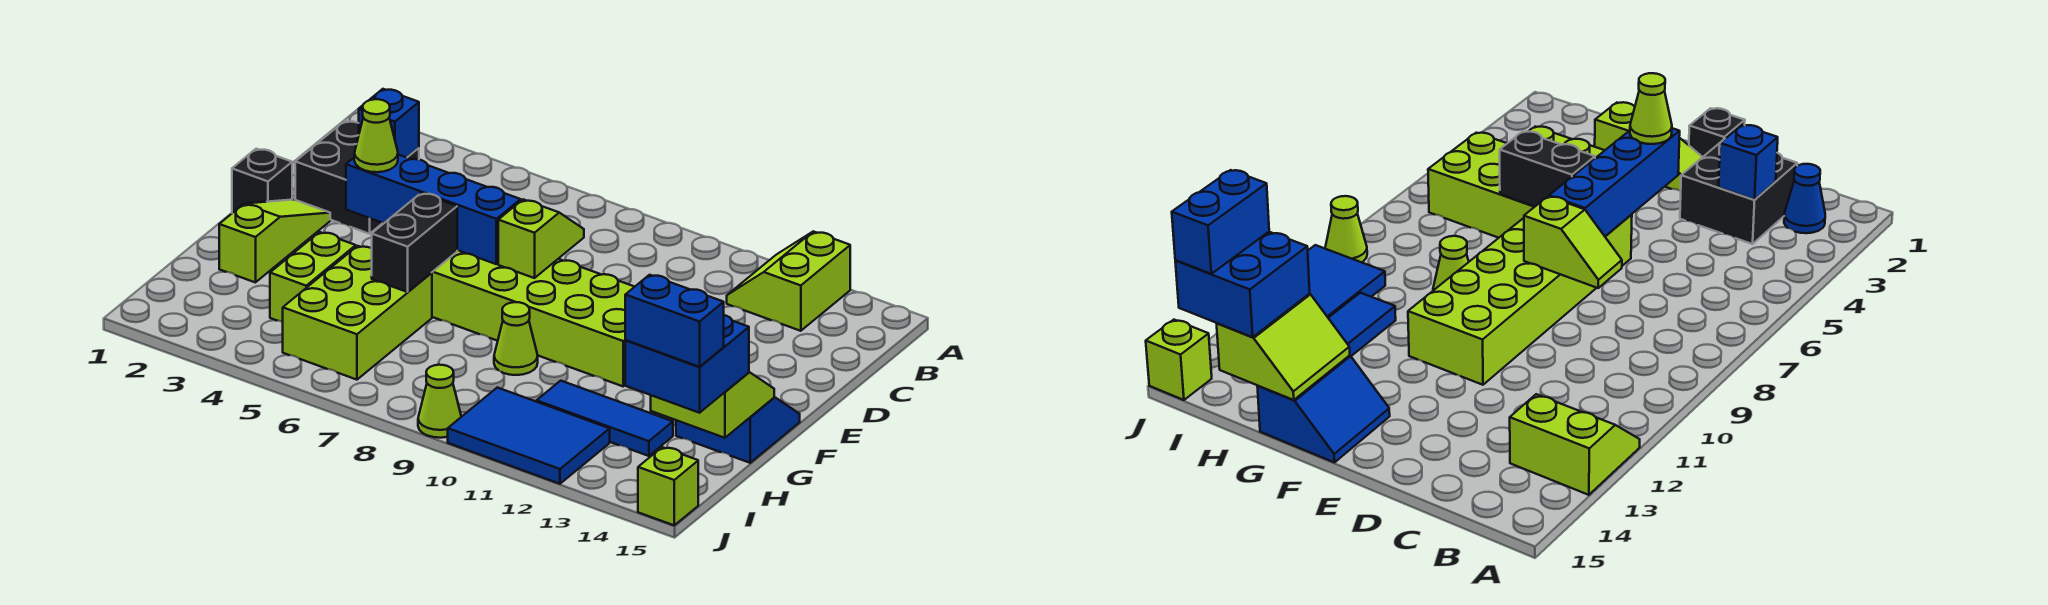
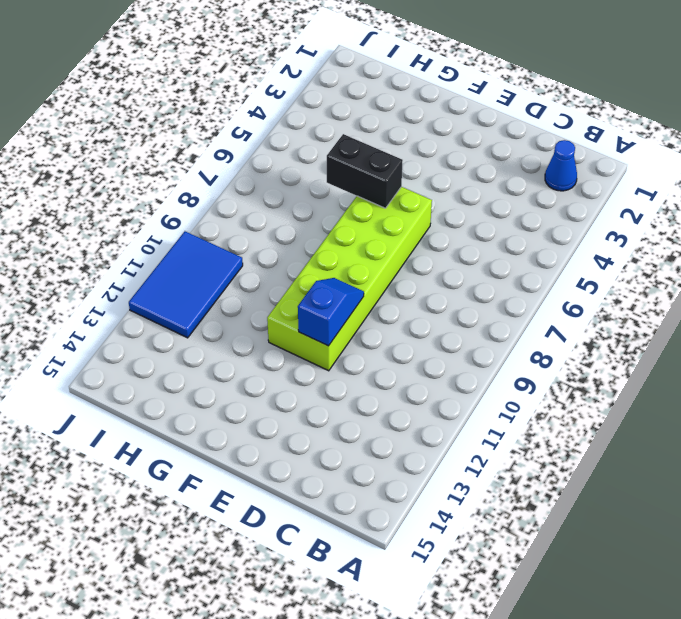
blue 1x2 slope [298,278,364,346] -> none
none -> lime 2x2 slope [727,231,850,331]
none -> black 2x2 brick [295,121,419,234]
none -> black 1x1 brick [232,149,292,213]

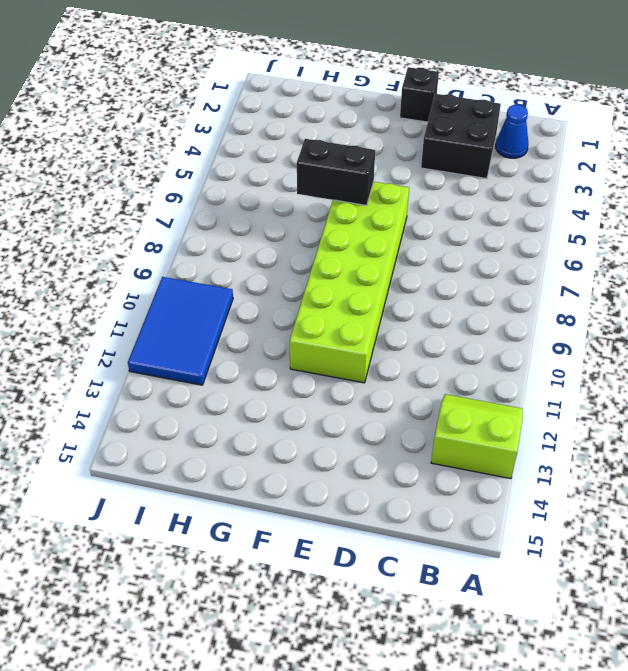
none -> lime 1x3 slope [219,200,330,283]
none -> blue 2x2 slope [676,397,800,463]
none -> lime 1x2 brick [270,232,356,322]

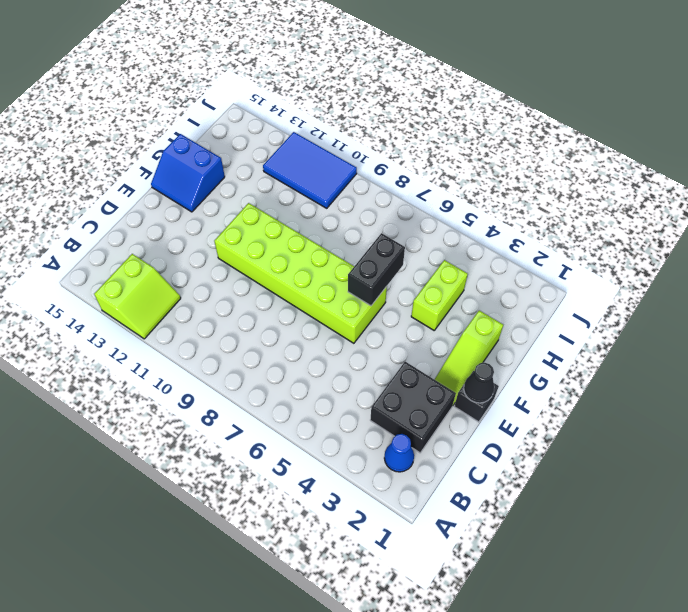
black 1x1 cone [464,363,494,403] -> none
none -> lime 2x3 brick [283,246,432,380]
none -> lime 1x1 cone [494,302,538,375]
none -> blue 1x3 tile [537,381,673,456]

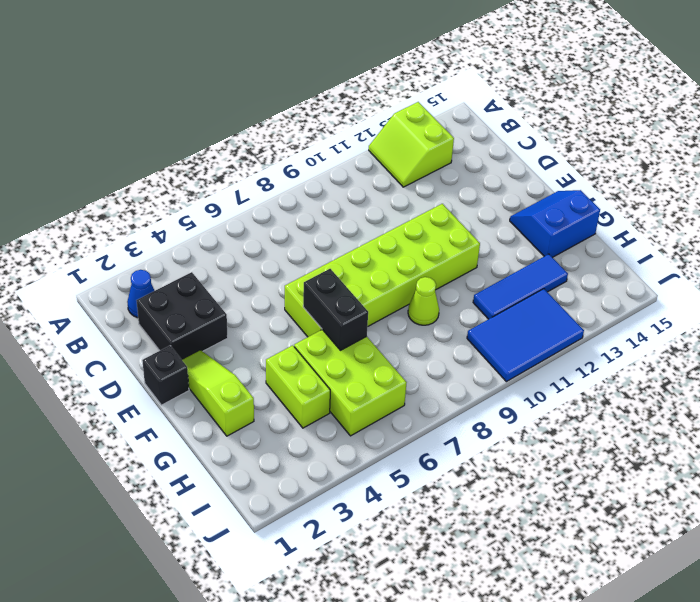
none -> lime 1x1 cone [418,365,461,438]
none -> lime 1x1 brick [638,447,698,525]
none -> blue 1x1 brick [359,89,419,158]

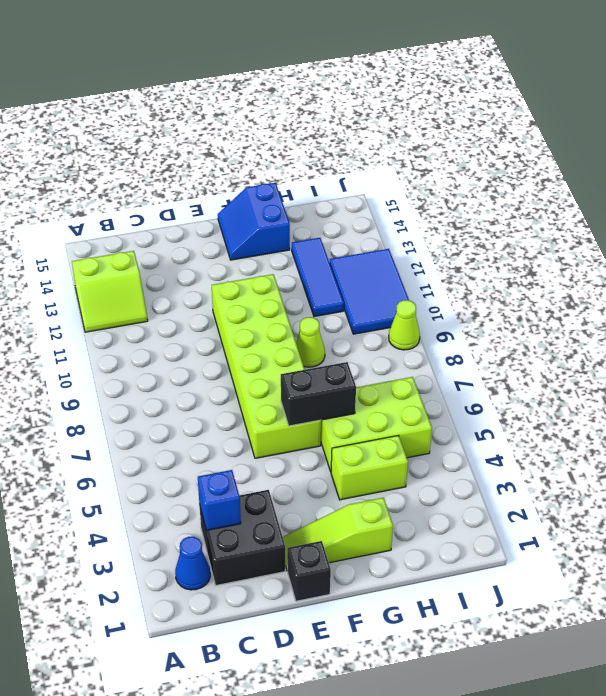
none -> lime 1x1 brick [638,447,698,525]
none -> lime 1x2 slope [498,199,584,278]
none -> blue 1x4 brick [346,155,521,264]

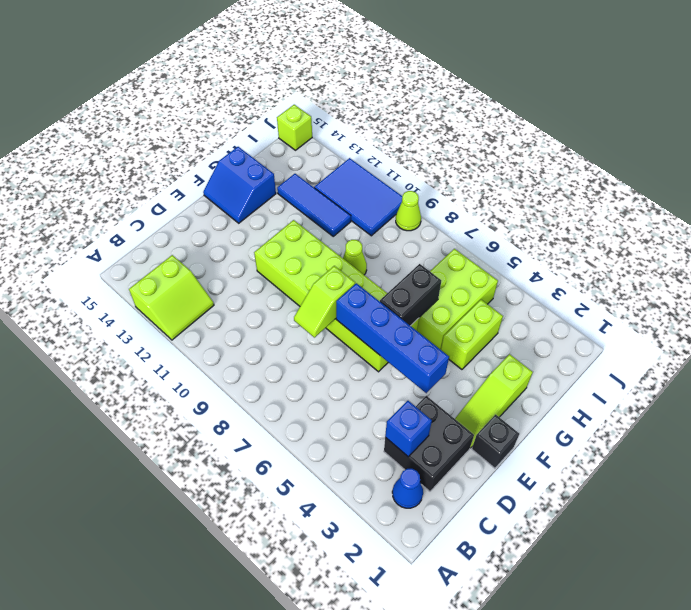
none -> lime 2x2 slope [651,372,774,438]
none -> lime 1x1 cone [354,99,398,172]
none -> blue 2x2 brick [625,315,749,413]

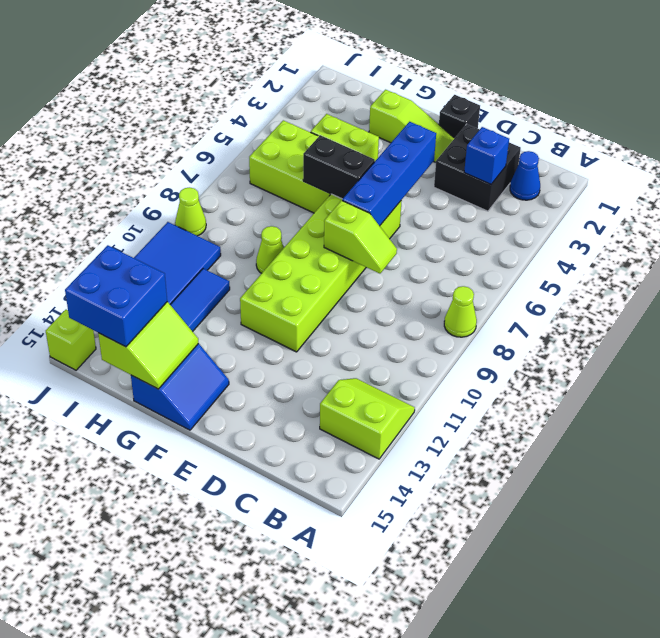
lime 1x1 cone [444,286,477,337] -> lime 1x1 cone moved to [354,99,398,172]
none -> blue 1x2 brick [625,275,724,367]

